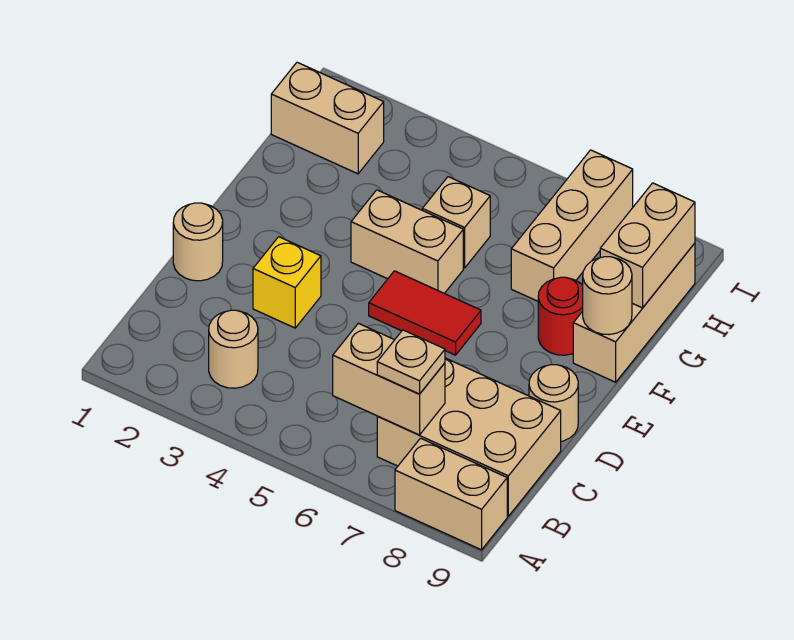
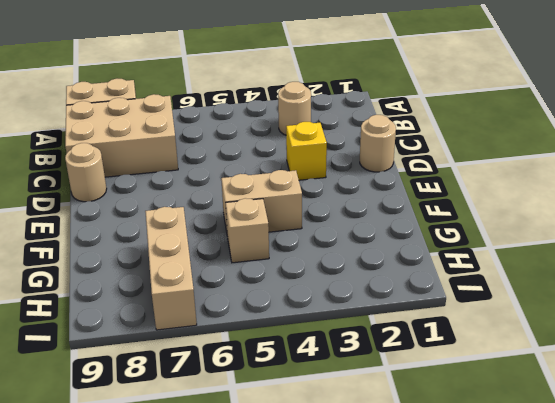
none -> red 1x2 tile [369,271,481,355]
none -> red 1x1 round brick [538,277,583,355]
none -> tan 1x3 brick [573,243,695,382]

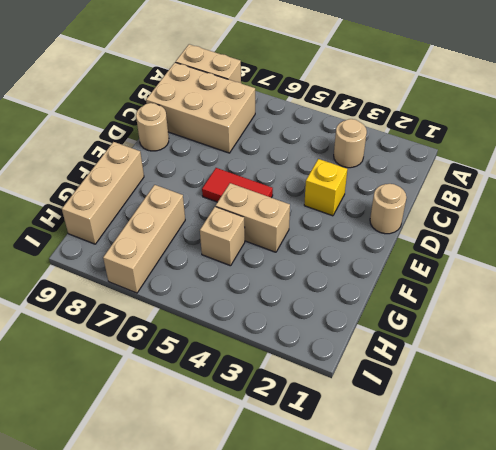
none -> red 1x1 round brick [538,277,583,355]
none -> tan 1x2 brick [271,62,384,174]
none -> tan 1x2 brick [333,323,445,435]

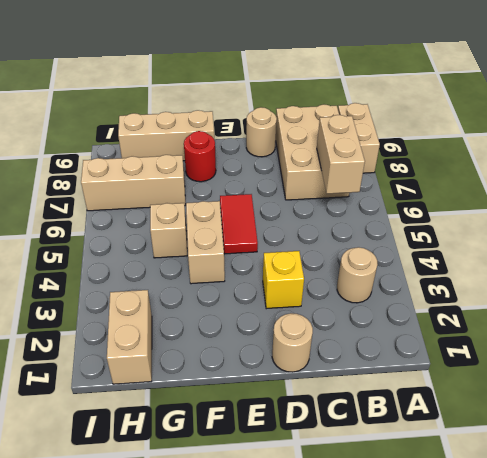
none -> tan 1x1 round brick [583,257,632,335]
none -> tan 1x2 brick [600,183,695,308]
none -> tan 1x1 plate [377,330,445,394]

